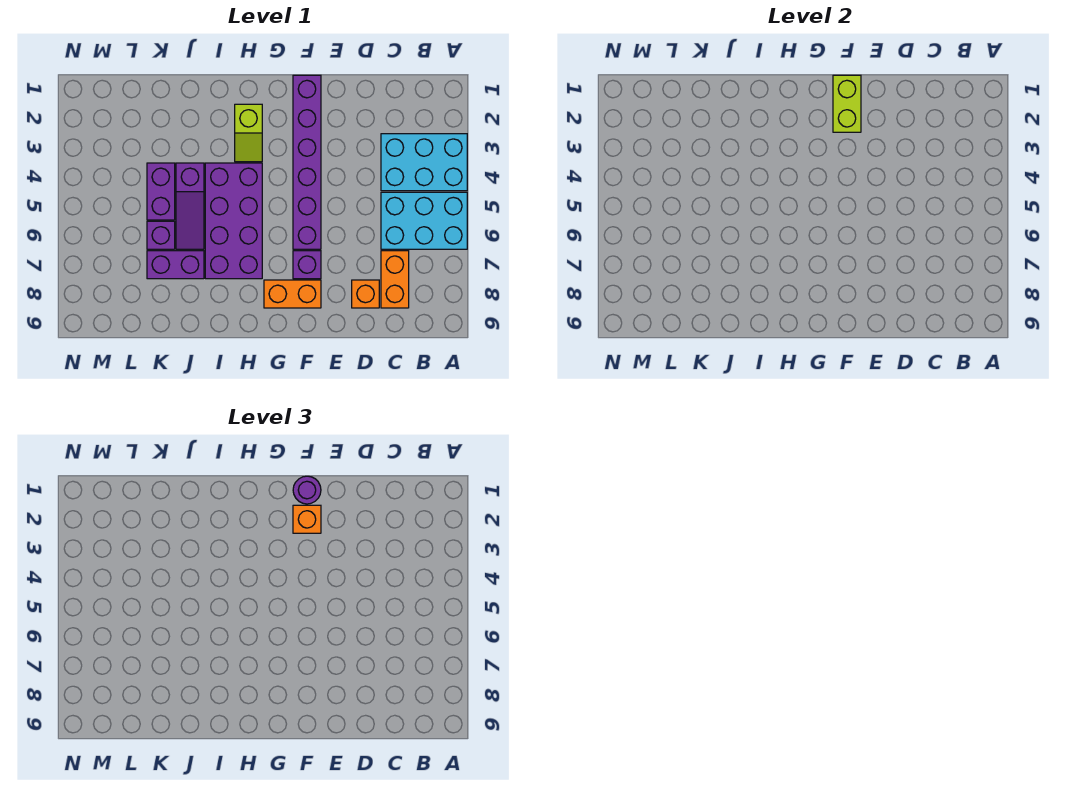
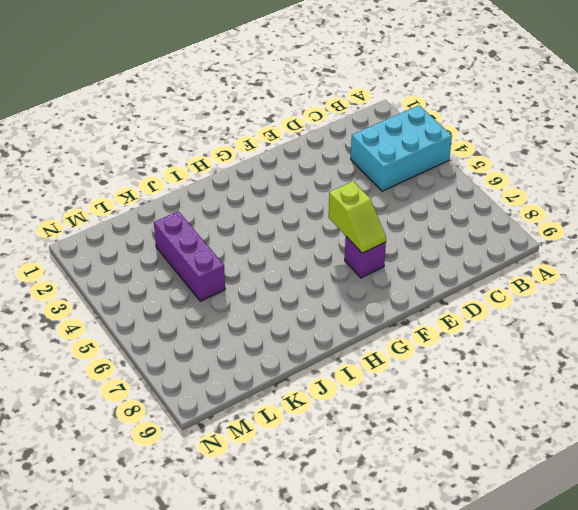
lime 1x2 slope [329,181,386,253] -> lime 1x2 slope moved to [235,104,262,162]
purple 1x3 brick [154,211,225,301] -> purple 1x2 brick [147,163,175,220]
none -> cyan 2x3 brick [381,192,467,249]
none -> orange 1x2 brick [381,251,409,308]
none -> orange 1x1 brick [352,280,379,308]

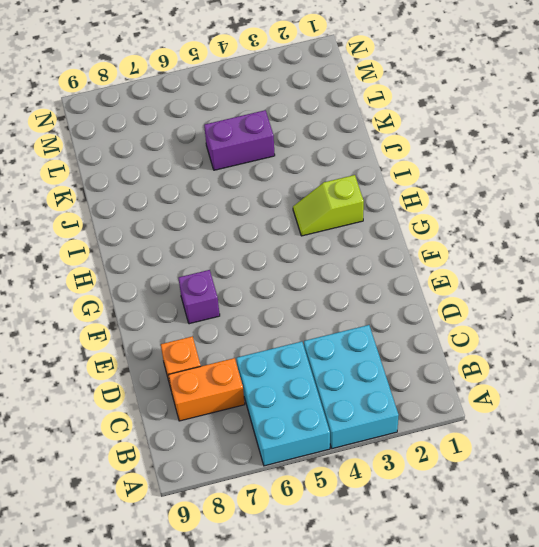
none -> purple 1x6 brick [293,75,321,249]
none -> orange 1x2 brick [264,280,321,308]
none -> purple 2x4 brick [205,163,262,279]

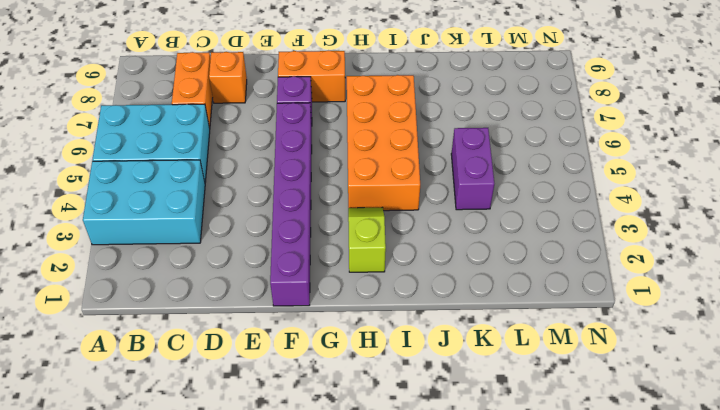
orange 2x4 brick [347,75,420,211] -> purple 2x4 brick [205,163,262,279]
none -> purple 1x3 slope [176,163,204,249]
none -> purple 1x2 brick [147,251,204,279]
none -> purple 1x1 brick [147,221,175,249]

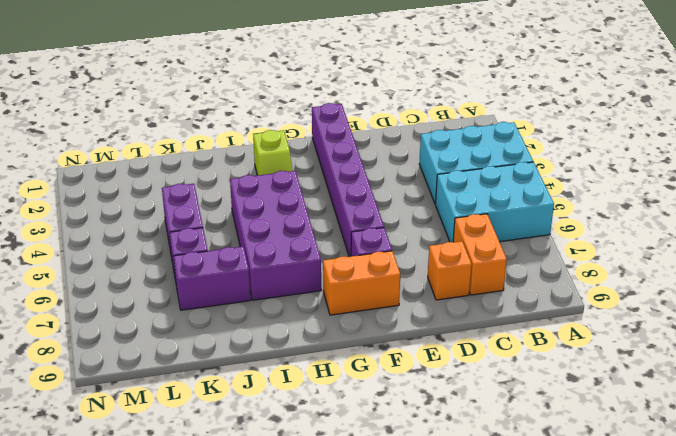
none -> purple 1x3 slope [176,163,204,249]
none -> lime 1x2 brick [833,75,861,132]
none -> purple 1x1 round brick [293,476,321,504]

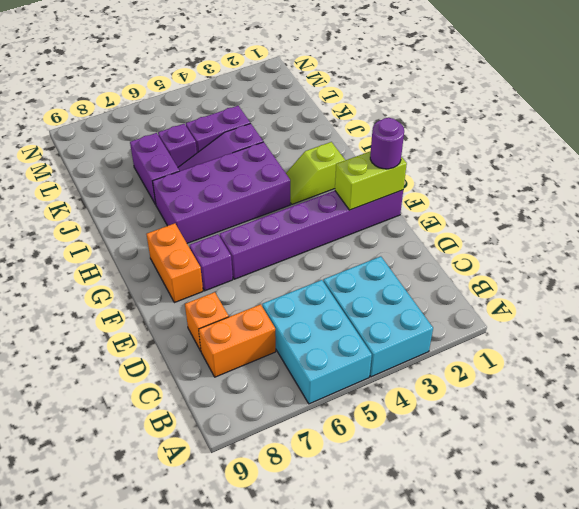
none -> orange 1x1 brick [293,505,321,533]

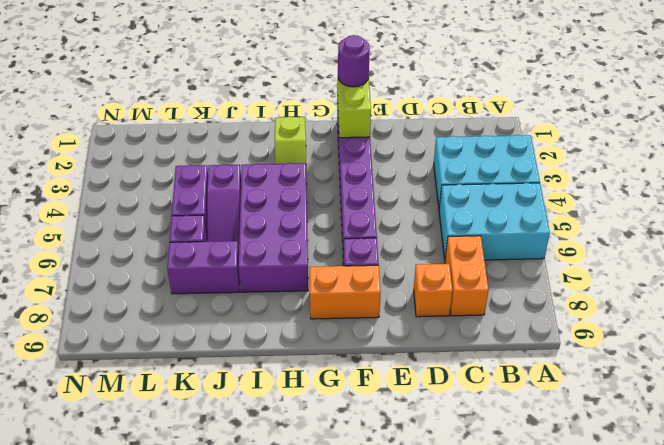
none -> orange 1x1 brick [293,505,321,533]

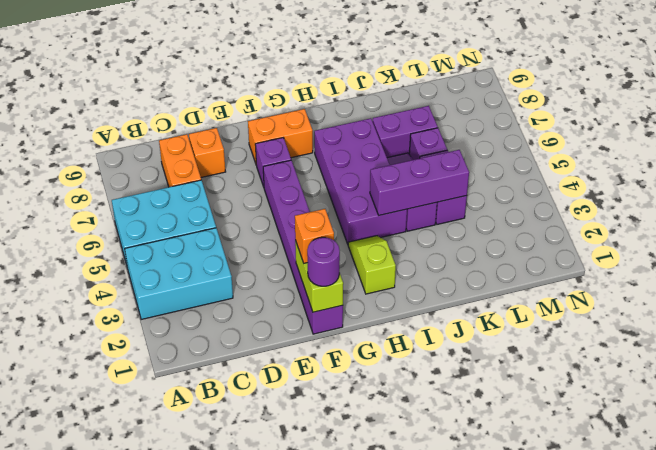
purple 1x3 brick [370,150,469,215] -> none

